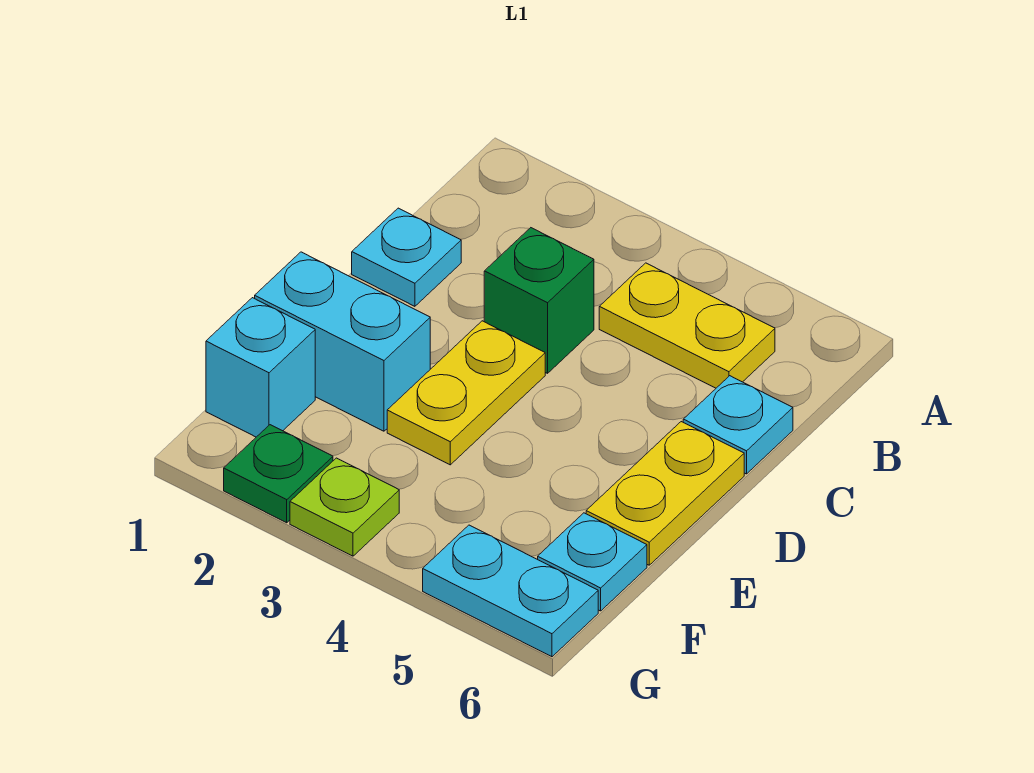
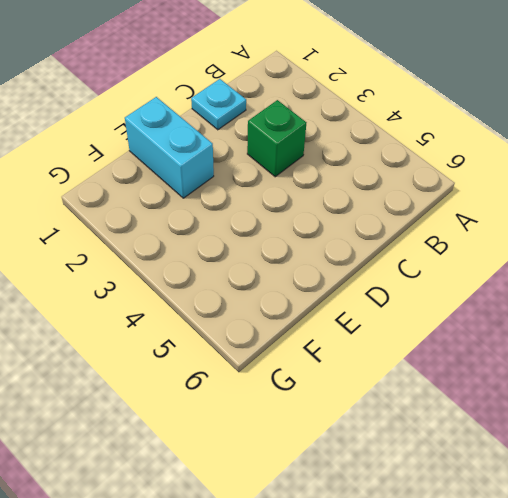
none -> yellow 1x2 plate [599,263,775,388]
none -> cyan 1x1 plate [683,376,793,474]
none -> yellow 1x2 plate [387,321,545,465]

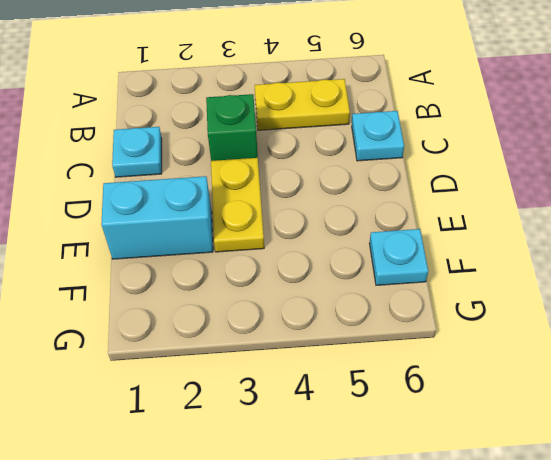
none -> yellow 1x2 plate [586,422,744,565]
none -> cyan 1x1 brick [206,298,315,437]
none -> green 1x1 plate [224,425,333,523]

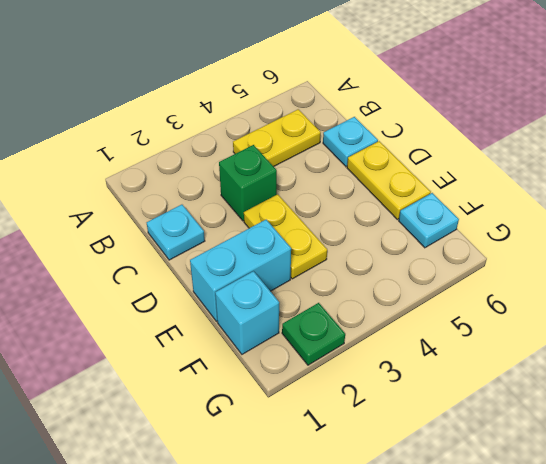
none -> lime 1x1 plate [290,458,399,556]
none -> cyan 1x2 plate [423,525,598,657]

